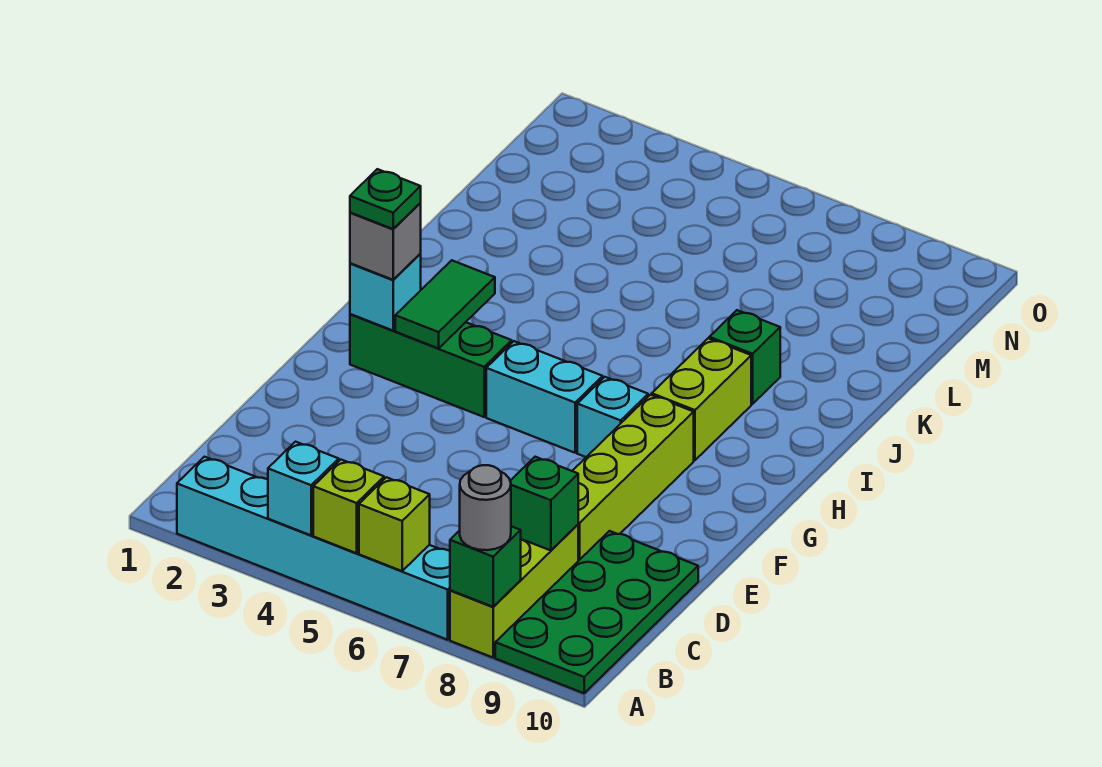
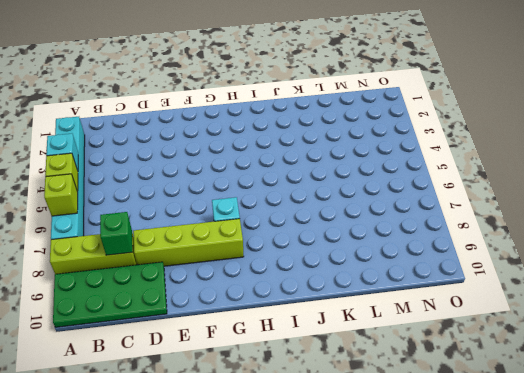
none -> green 1x3 brick [350,314,512,417]
none -> cyan 1x2 brick [486,341,603,453]
none -> lime 1x2 brick [652,338,751,460]

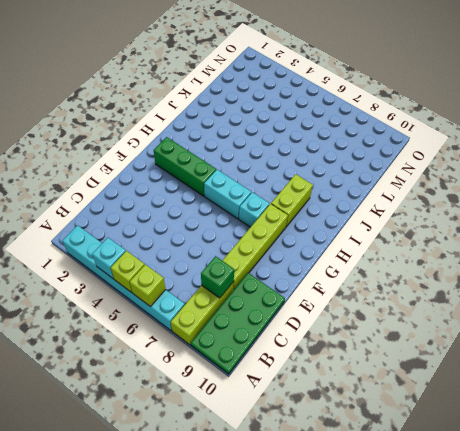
none -> green 1x1 brick [709,310,780,404]
none -> green 1x1 brick [450,526,521,607]
none -> cyan 1x1 brick [350,254,421,331]

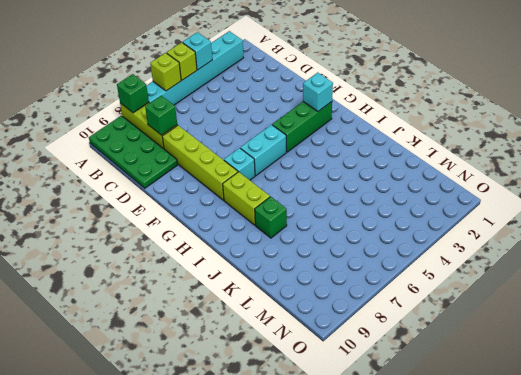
none -> green 1x2 tile [395,260,495,348]
none -> grey 1x1 round brick [460,465,511,550]
none -> grey 1x1 brick [350,203,421,280]

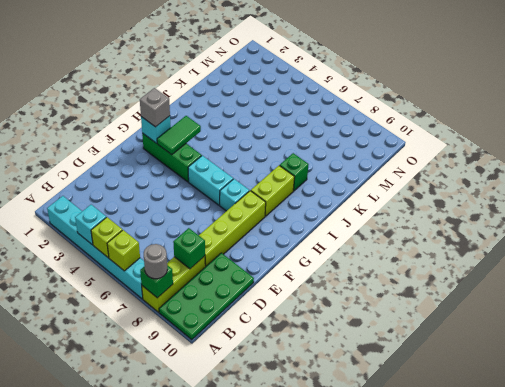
none -> green 1x1 plate [350,169,421,229]

